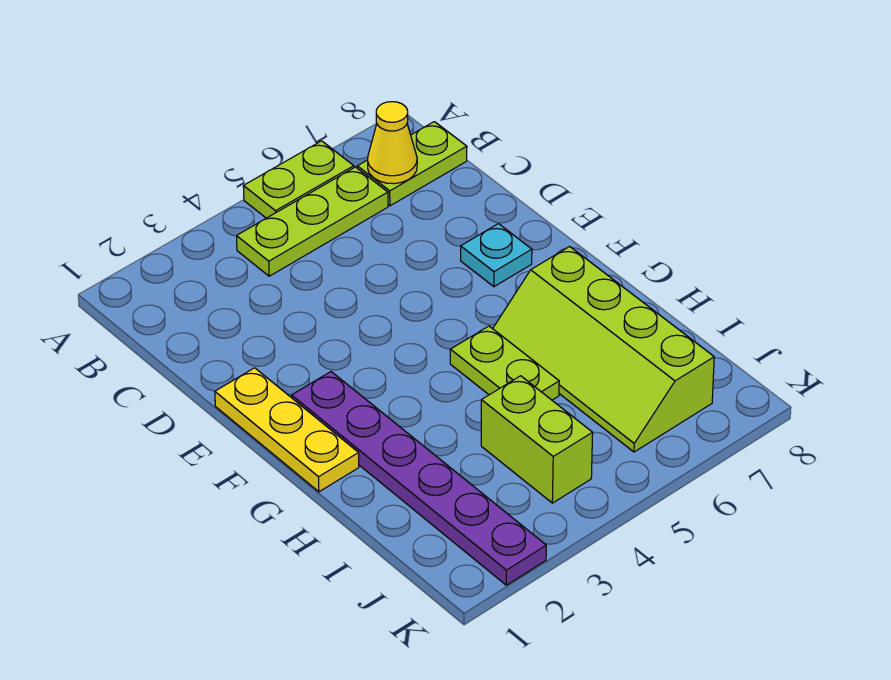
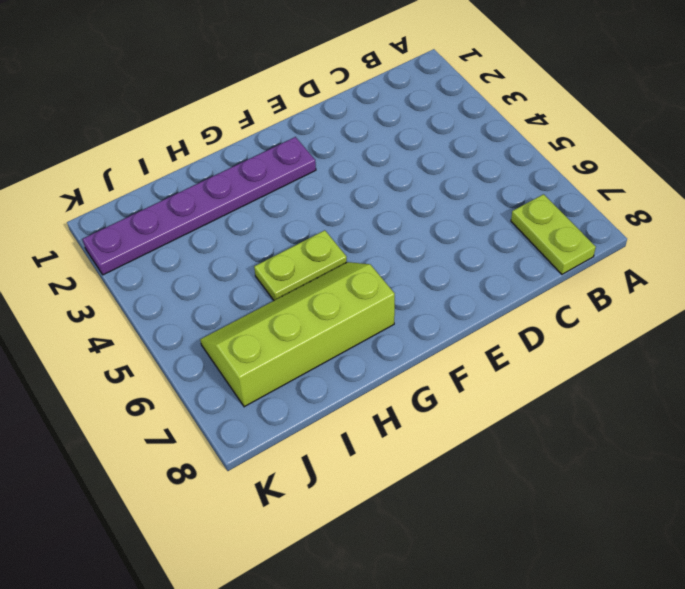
none -> lime 1x2 plate [243,141,354,218]
none -> lime 1x3 plate [237,167,388,276]

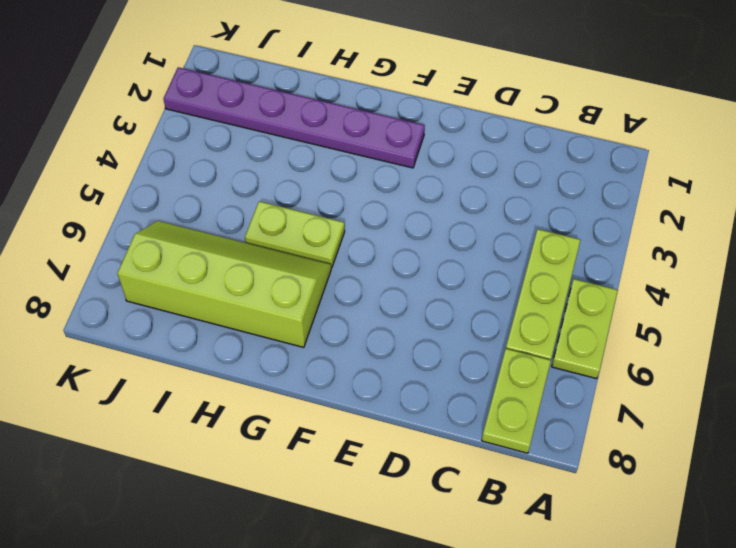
none -> yellow 1x3 plate [215,368,359,492]
none -> cyan 1x1 plate [461,224,532,287]

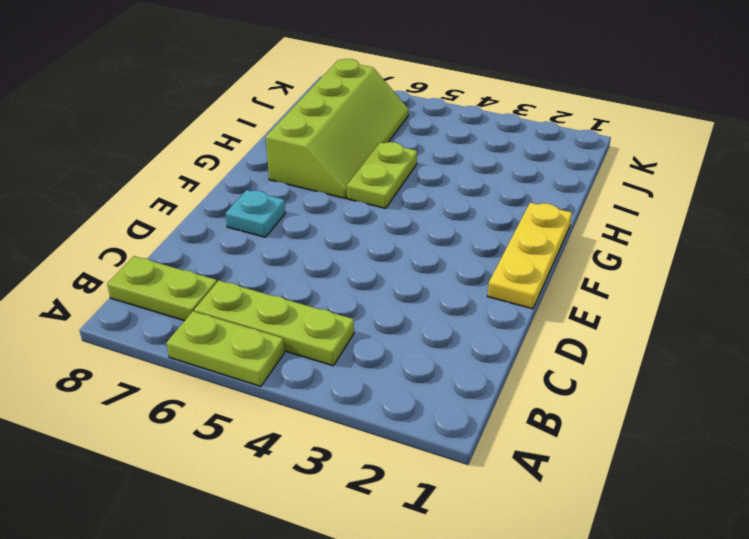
none -> purple 1x6 plate [292,372,546,585]
none -> lime 1x2 brick [481,376,593,503]

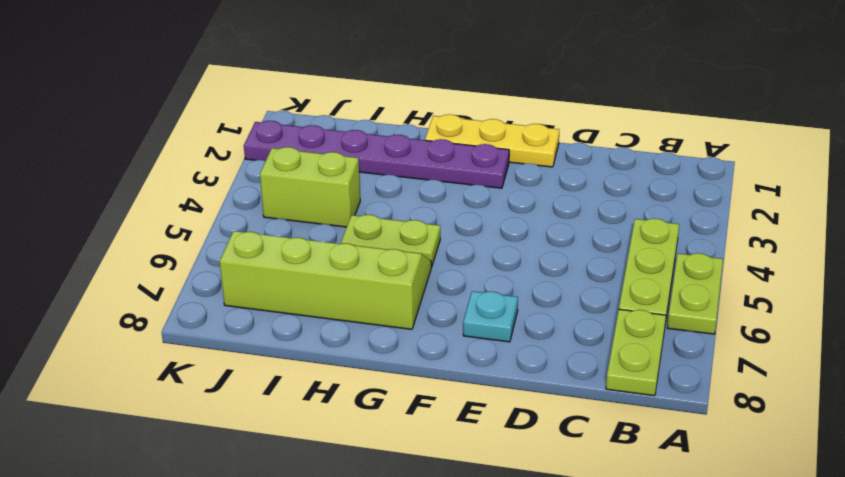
none -> yellow 1x1 cone [368,102,417,184]

